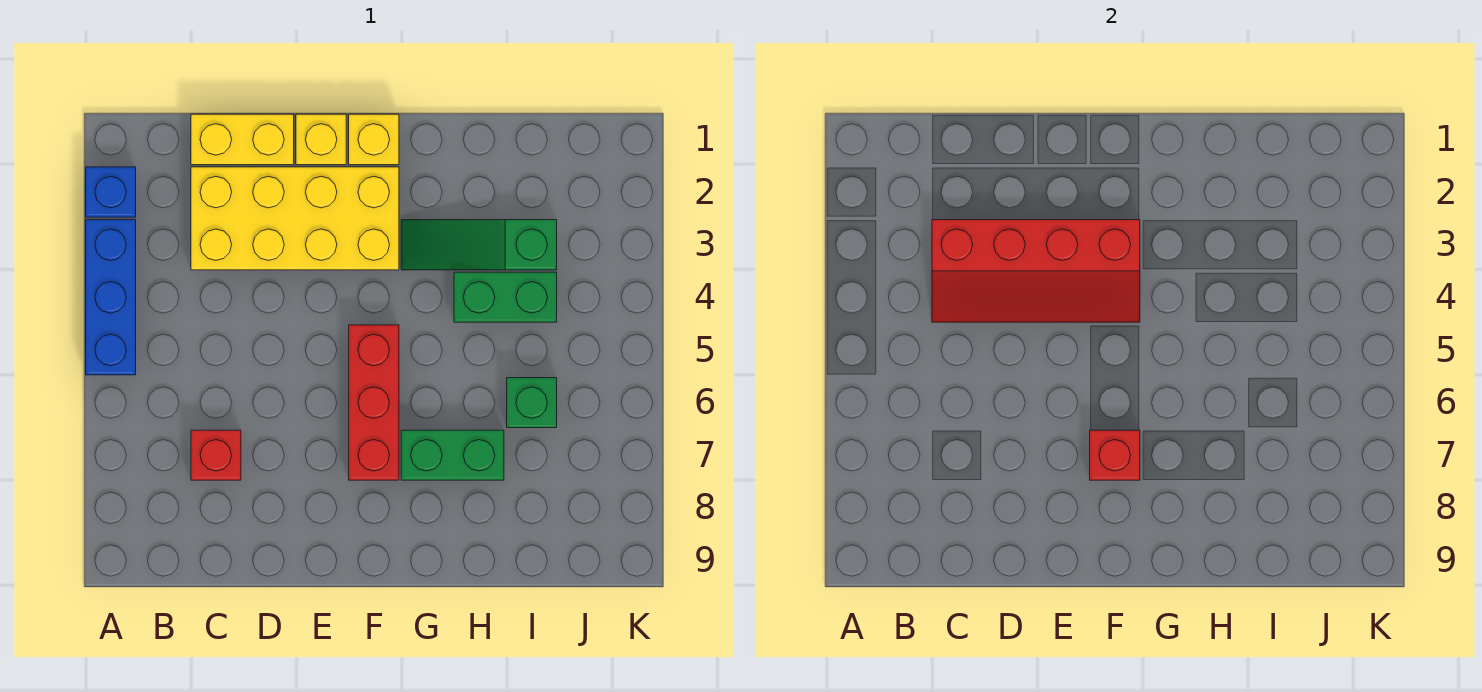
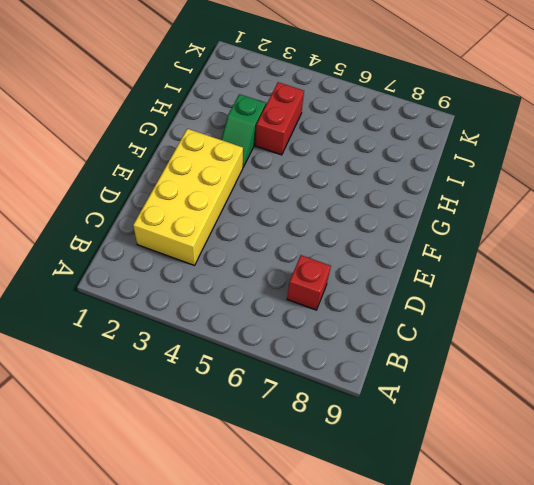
green 1x2 slope [221,94,266,167] -> green 1x3 slope [401,220,557,270]
red 1x2 brick [256,82,304,155] -> green 1x2 brick [454,272,557,322]
none -> blue 1x1 brick [86,167,136,217]
none -> blue 1x3 brick [86,220,136,375]
none -> yellow 1x2 brick [191,114,294,165]

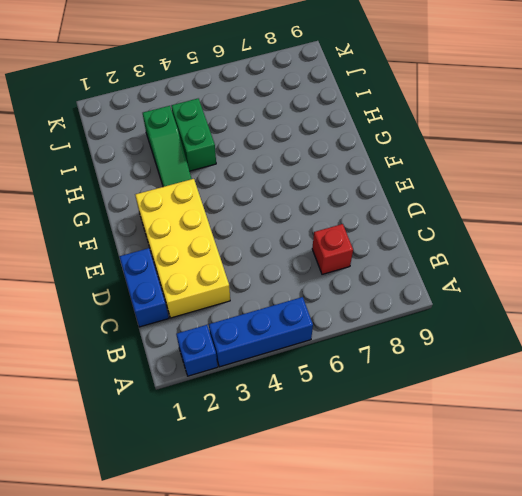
blue 1x2 brick [119,248,169,327] -> yellow 1x2 brick [191,114,294,165]
none -> yellow 1x1 brick [296,114,346,165]
none -> yellow 1x1 brick [349,114,399,165]
none -> red 1x3 brick [349,325,399,480]

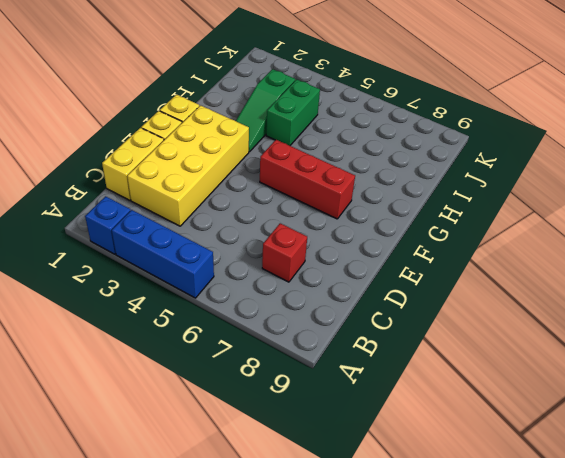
none -> green 1x2 brick [401,430,504,480]
none -> green 1x1 brick [507,378,557,428]
none -> red 2x4 slope [932,220,1140,322]

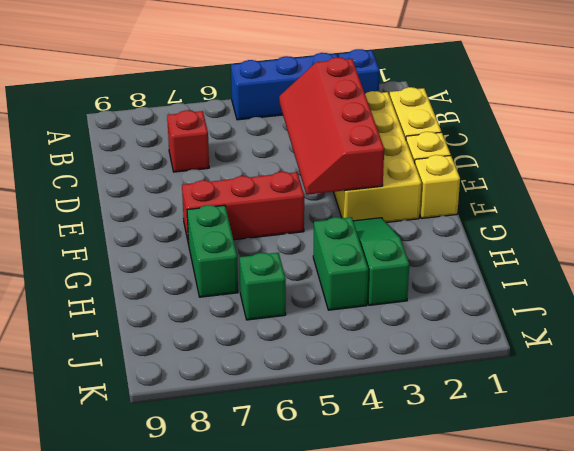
none -> red 1x1 brick [1090,430,1140,480]

